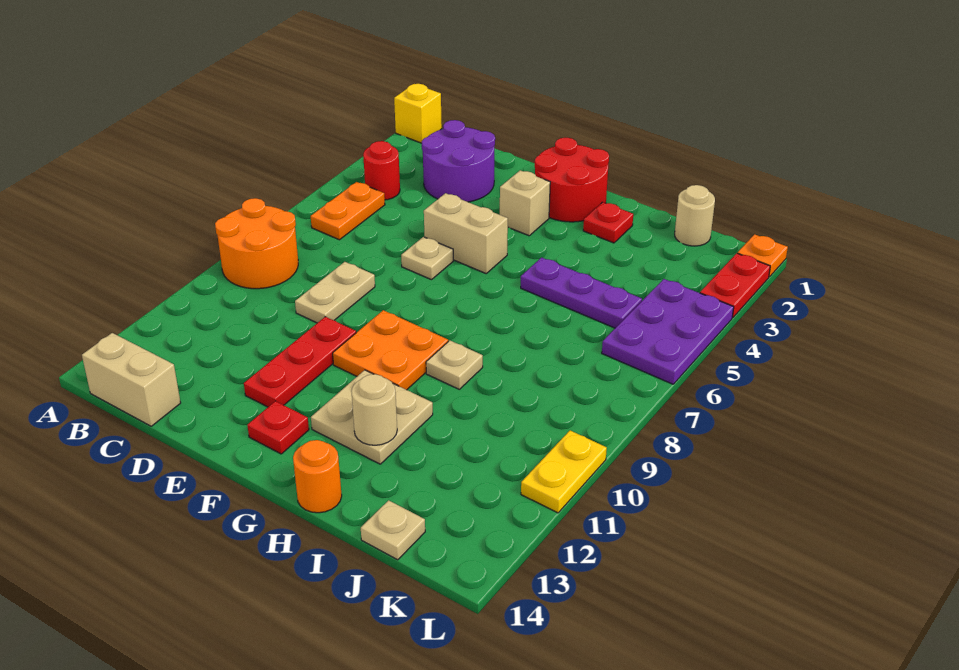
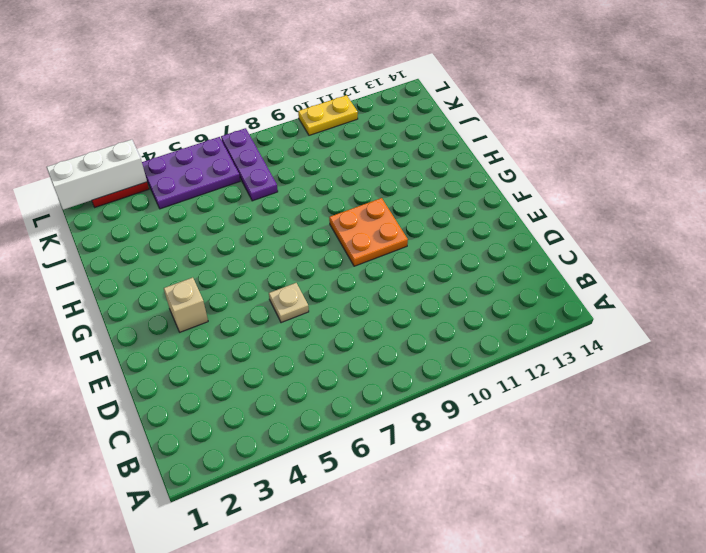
purple 1x3 plate [221,128,278,201] -> purple 1x3 plate moved to [521,257,642,328]
white 1x3 brick [46,140,147,210] -> none
none -> yellow 1x1 brick [394,84,442,143]
none -> orange 2x2 round brick [215,198,298,289]
none -> red 1x1 round brick [363,141,400,200]

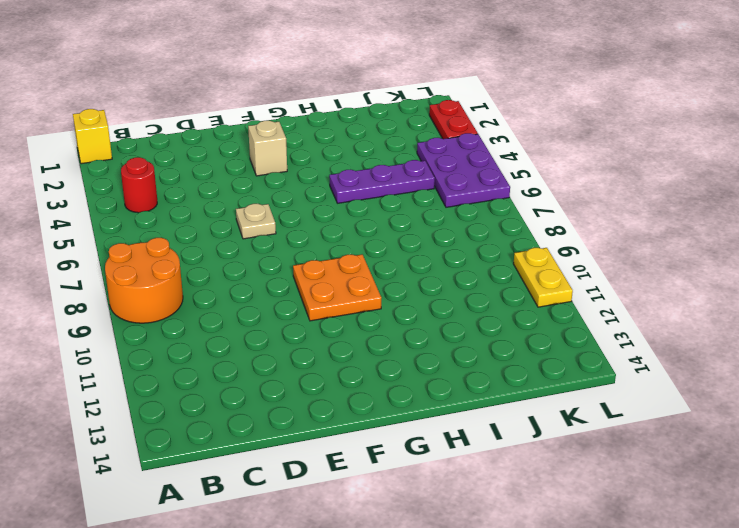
none -> orange 1x2 plate [311,182,385,240]
none -> tan 1x2 brick [82,333,181,426]
none -> purple 2x2 round brick [422,120,495,202]

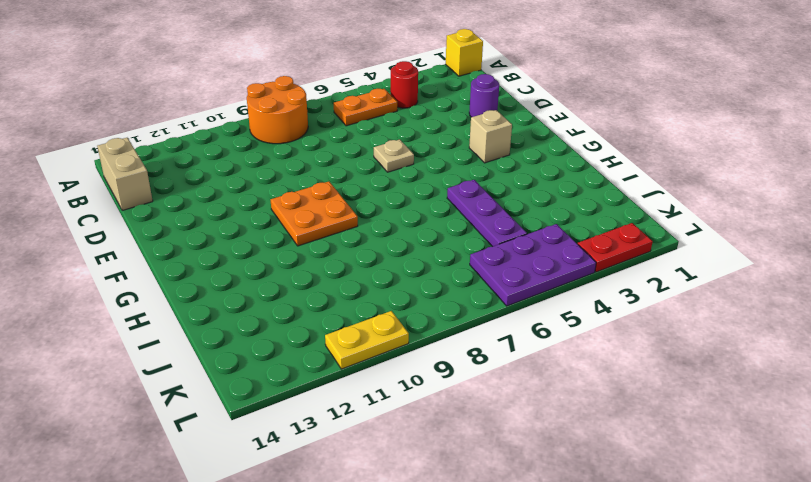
purple 1x1 round brick [469,74,499,117] -> purple 2x2 round brick [422,120,495,202]
none -> tan 1x2 plate [295,262,375,323]
none -> tan 1x2 brick [424,193,508,273]
none -> red 1x3 plate [244,317,356,407]

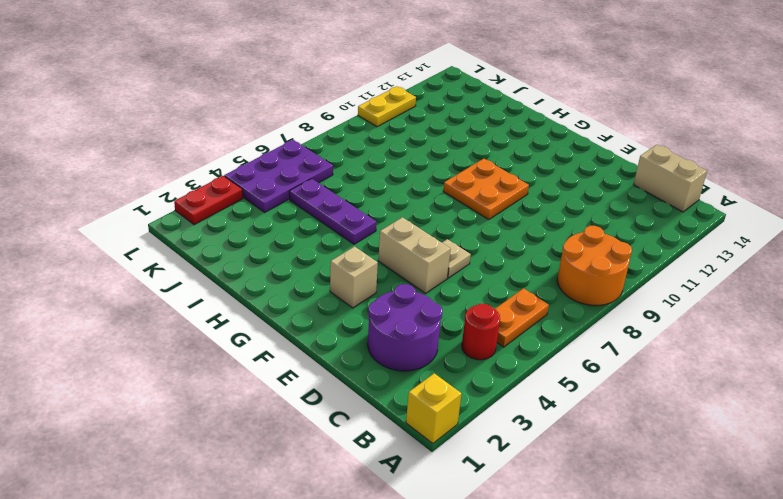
none -> tan 1x2 plate [295,262,375,323]
none -> red 1x3 plate [244,317,356,407]
none -> red 2x2 round brick [535,138,609,222]

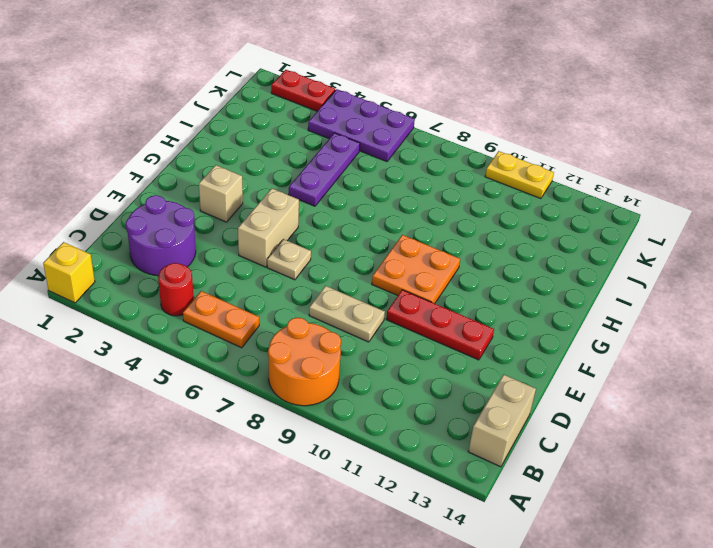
none -> red 2x2 round brick [535,138,609,222]
none -> red 1x1 plate [247,401,309,454]
none -> tan 2x2 plate [311,370,433,464]

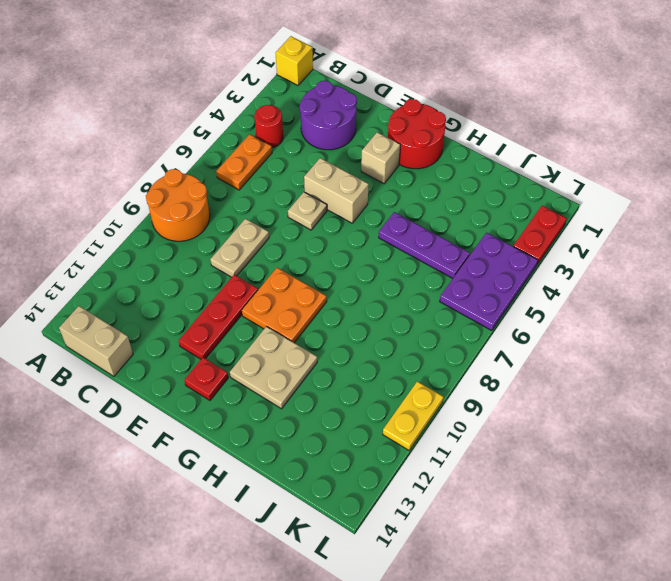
none -> red 1x1 plate [583,202,633,243]
none -> tan 1x1 plate [426,340,483,389]
none -> orange 1x1 round brick [293,440,342,513]

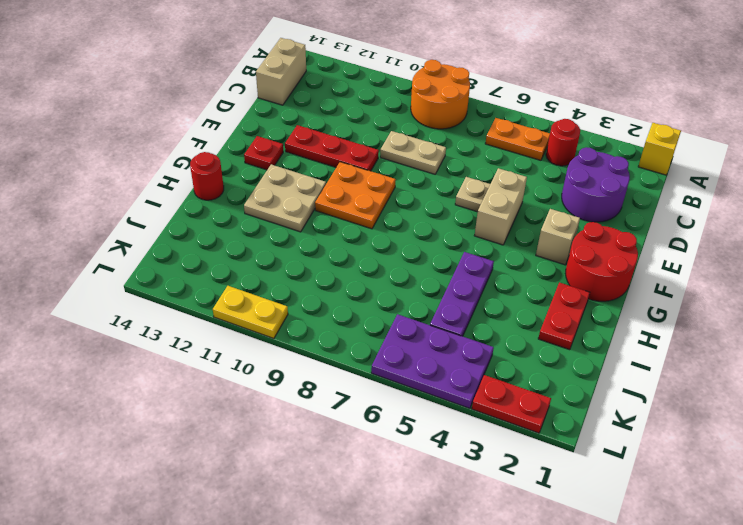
red 1x2 plate [538,282,590,350] -> red 1x1 plate [583,202,633,243]
red 1x1 round brick [190,152,224,200] -> orange 1x1 round brick [293,440,342,513]
none -> tan 1x1 plate [426,340,483,389]
none -> tan 1x1 round brick [675,185,715,246]
none -> tan 1x1 plate [361,500,425,560]

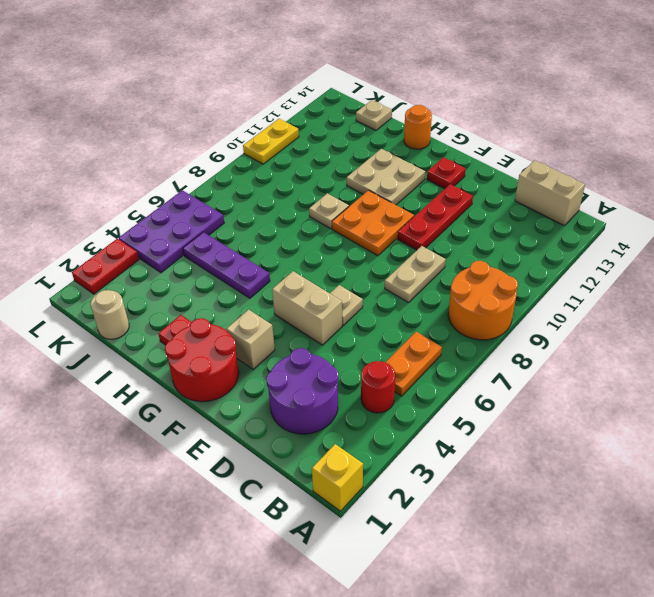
none -> orange 1x1 plate [738,234,788,277]
none -> tan 1x1 round brick [351,374,397,445]

